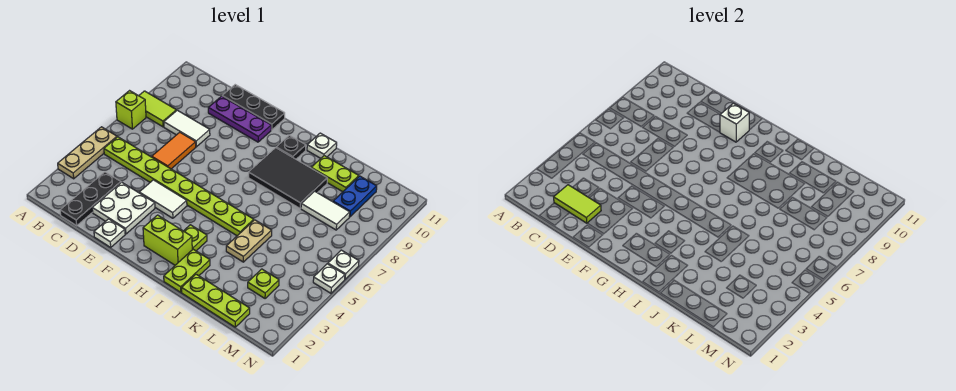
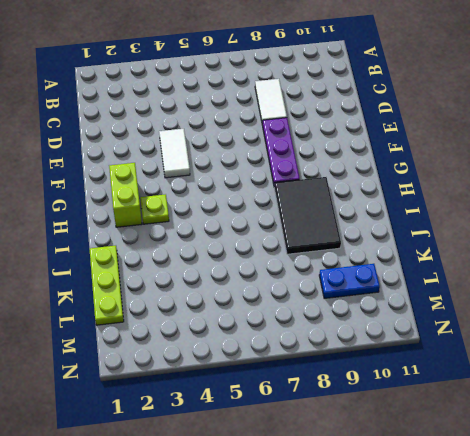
purple 1x3 plate [263,118,300,186] -> purple 1x3 plate moved to [208,96,271,142]
none -> tan 1x3 plate [58,127,117,179]
none -> lime 1x1 brick [116,91,146,129]
none -> lime 1x2 tile [139,91,176,127]

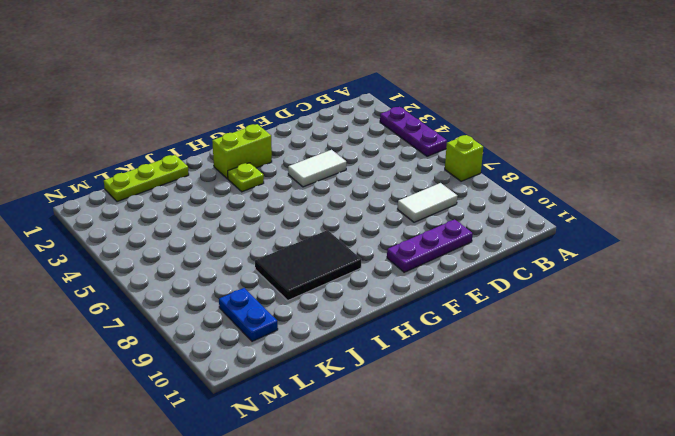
purple 1x3 plate [380,107,447,156] -> tan 1x3 plate [58,127,117,179]
none -> lime 1x2 tile [139,91,176,127]
none -> lime 1x8 plate [104,137,254,236]
none -> black 1x3 plate [60,172,121,226]

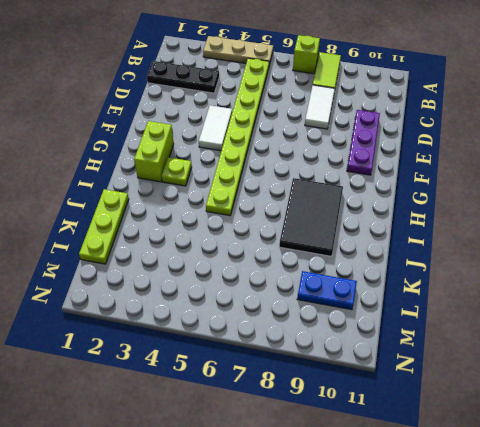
none -> white 2x2 plate [92,182,155,234]
none -> orange 1x2 tile [152,132,196,169]
none -> black 1x3 plate [222,85,285,130]

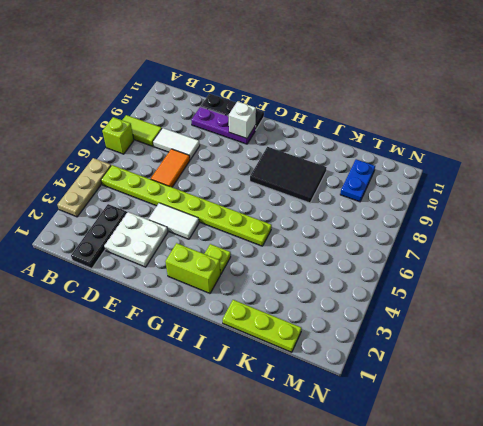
none -> white 1x1 plate [94,219,125,247]
none -> black 1x1 plate [276,135,306,159]
none -> lime 1x2 plate [164,249,210,292]

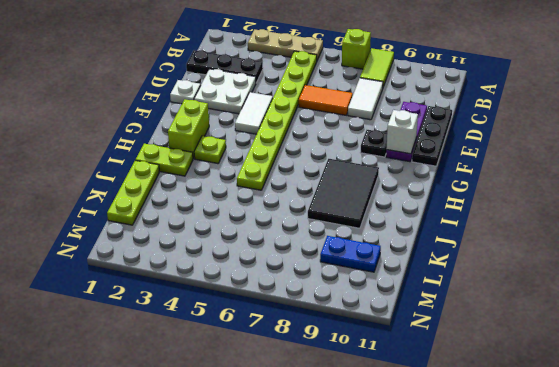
black 1x1 plate [360,130,387,157] -> black 1x1 plate moved to [276,135,306,159]
none -> white 1x1 plate [307,133,337,158]
none -> tan 1x2 plate [226,220,272,262]
none -> lime 1x2 plate [311,156,359,192]

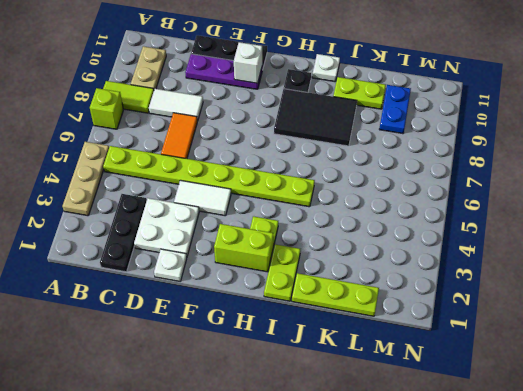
tan 1x2 plate [131,46,166,89] -> tan 1x2 plate moved to [226,220,272,262]
none -> white 1x2 tile [301,191,350,230]
none -> lime 1x1 plate [248,269,279,299]
none -> white 1x1 plate [313,264,345,293]

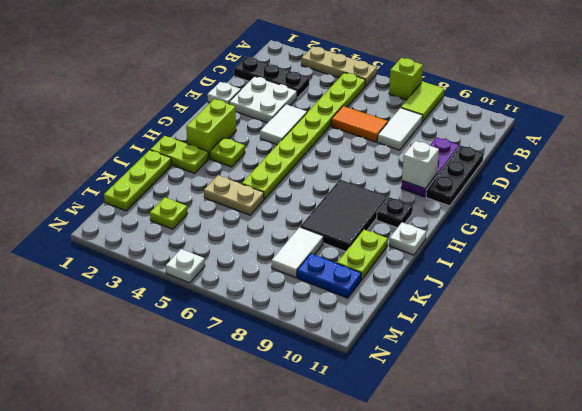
none -> white 1x1 plate [328,250,359,279]
none -> lime 1x2 tile [554,185,601,223]

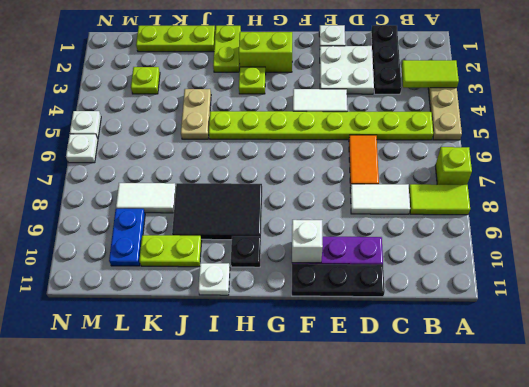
lime 1x2 tile [401,60,459,88] -> lime 1x2 tile moved to [554,185,601,223]

